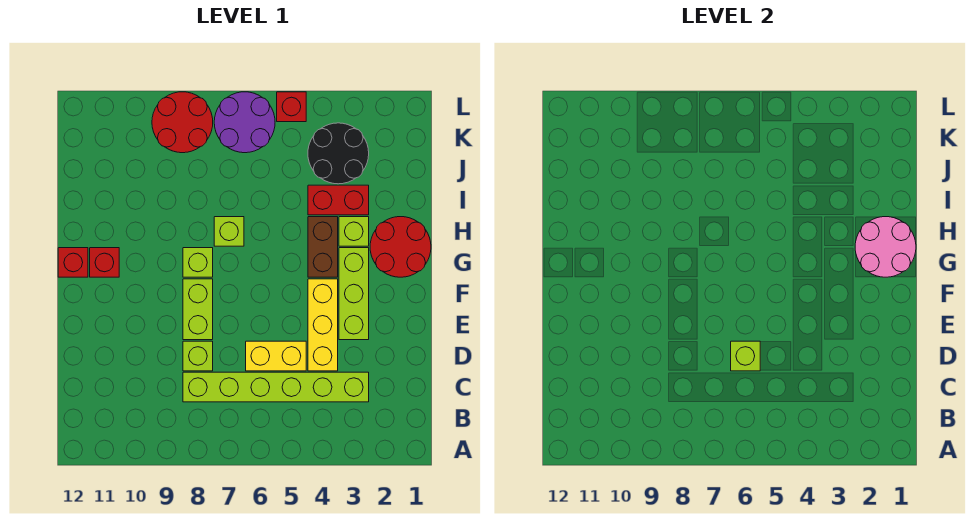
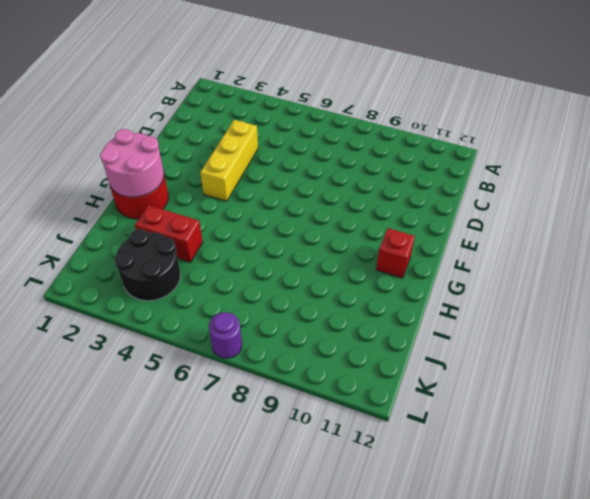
purple 1x1 round brick [209,312,242,358] -> purple 2x2 round brick [214,92,275,153]
none -> lime 1x6 brick [183,372,369,402]
none -> yellow 1x2 brick [246,341,306,371]
none -> lime 1x1 brick [183,341,213,371]

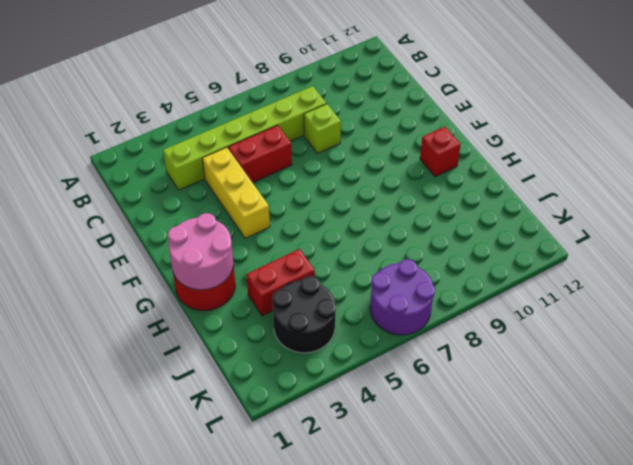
red 1x2 brick [228,125,292,183] -> yellow 1x2 brick [246,341,306,371]
none -> lime 1x3 brick [339,248,369,340]
none -> lime 1x2 brick [183,279,213,340]
none -> brown 1x2 brick [308,217,338,277]

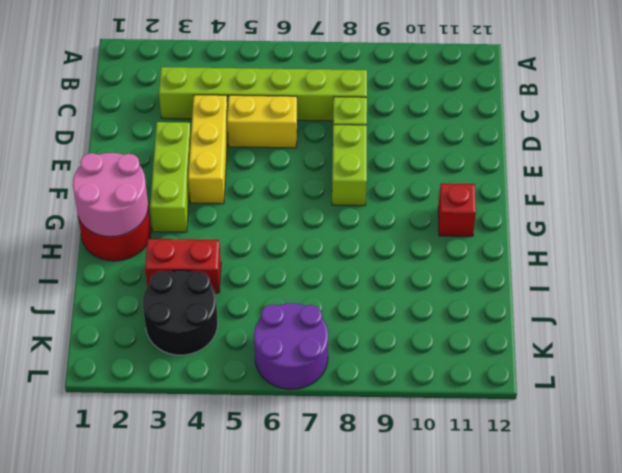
none -> brown 1x2 brick [308,217,338,277]
none -> lime 1x1 brick [183,248,213,277]
none -> red 1x1 brick [58,248,88,277]

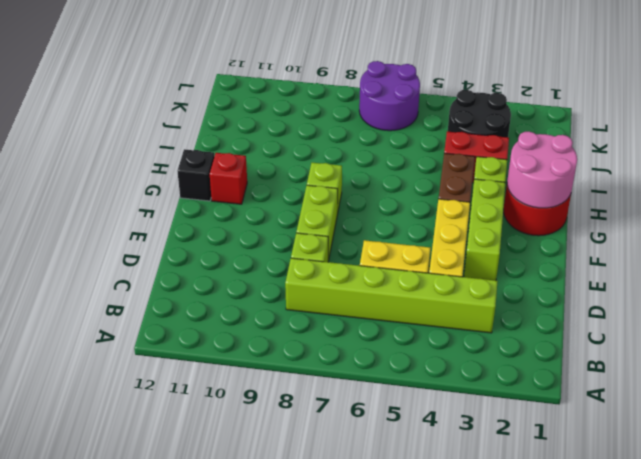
black 1x1 brick [178,149,214,201] -> red 1x1 brick [58,248,88,277]
none -> lime 1x1 brick [214,217,244,246]
none -> red 2x2 round brick [152,92,213,153]
none -> red 1x1 brick [277,92,306,122]

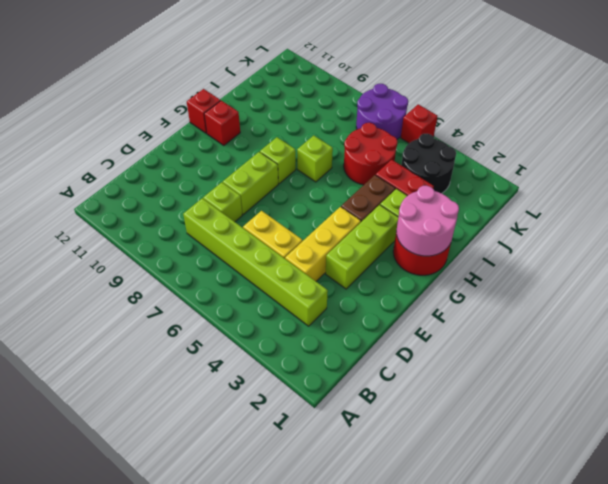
red 2x2 round brick [344,123,397,185] -> red 2x2 round brick moved to [152,92,213,153]
none -> lime 1x1 brick [731,341,760,371]

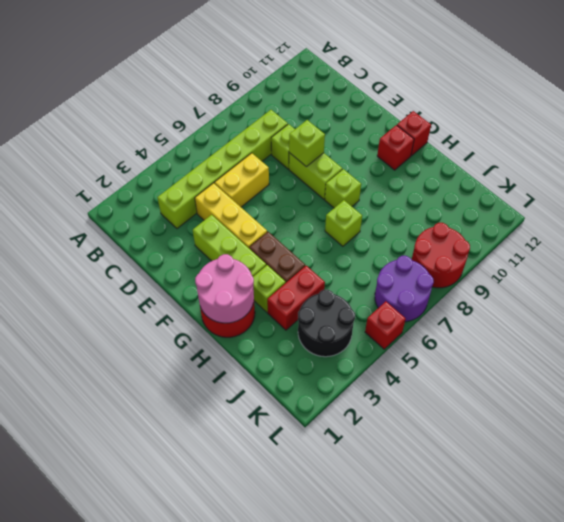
lime 1x1 brick [289,120,325,167] -> lime 1x1 brick moved to [731,341,760,371]

